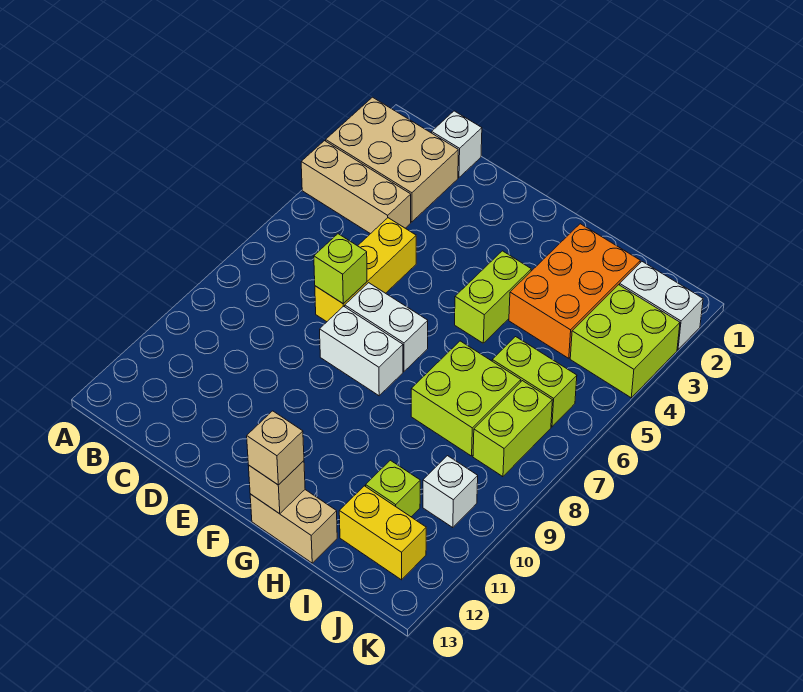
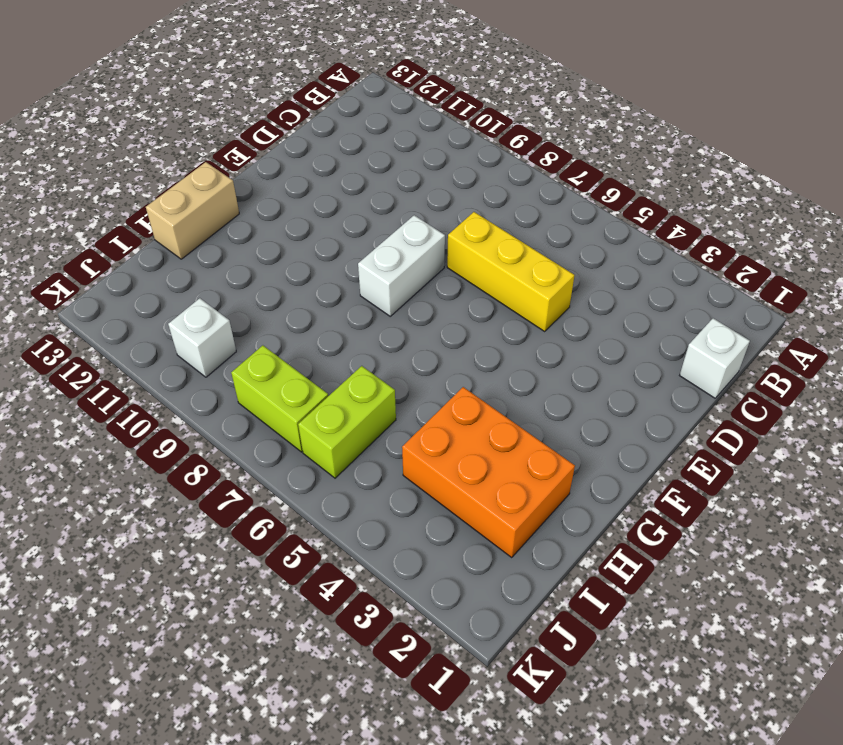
none -> tan 2x3 brick [326,97,458,222]
none -> tan 1x3 brick [301,141,411,234]
none -> white 1x2 brick [345,283,428,371]

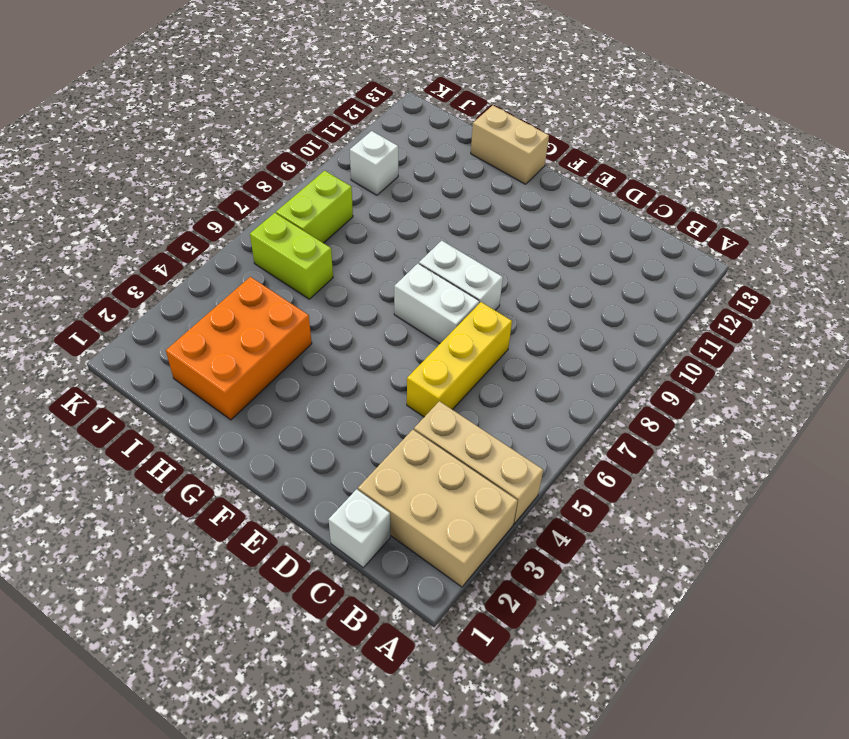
none -> lime 1x2 brick [455,251,531,343]
none -> lime 2x2 brick [411,341,521,456]
none -> lime 1x1 brick [366,460,420,517]

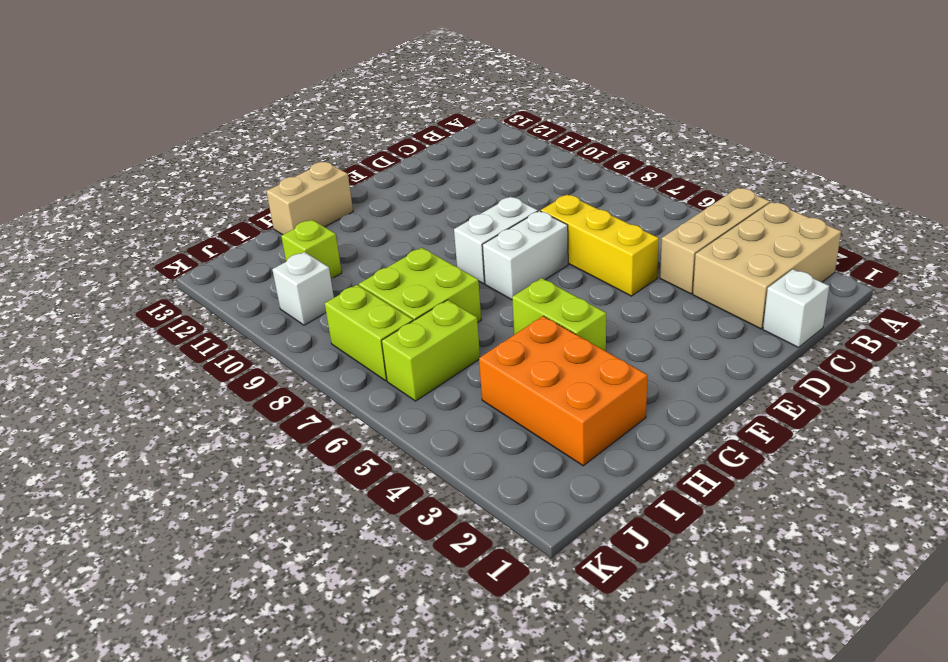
none -> yellow 1x2 brick [339,486,426,580]
none -> white 1x2 brick [620,262,703,350]
none -> lime 2x2 brick [570,285,680,398]

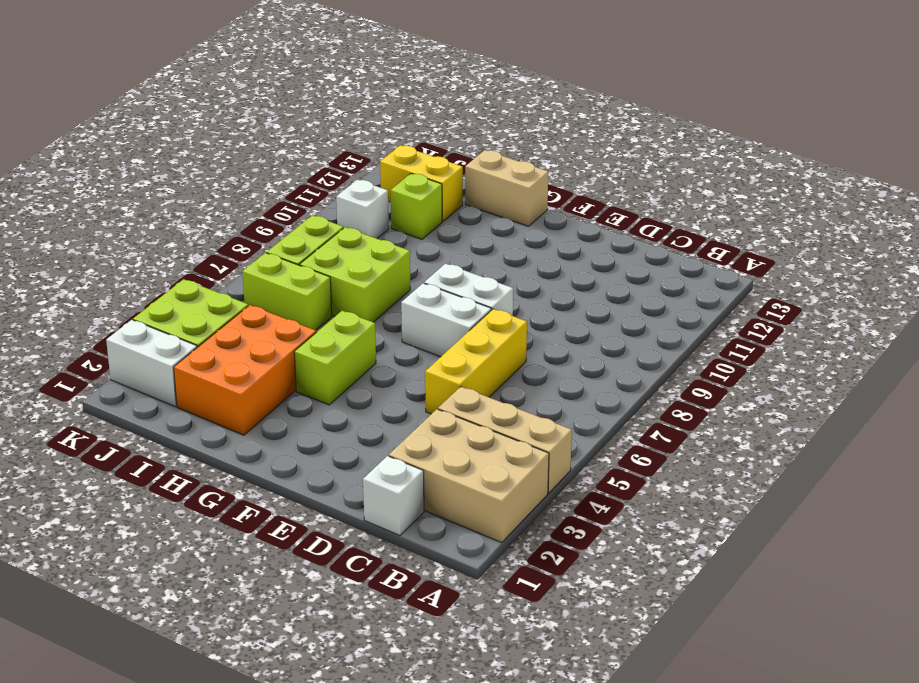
none -> lime 1x1 brick [314,234,367,304]
none -> tan 1x1 brick [248,461,305,514]
none -> tan 1x1 brick [247,411,304,485]

